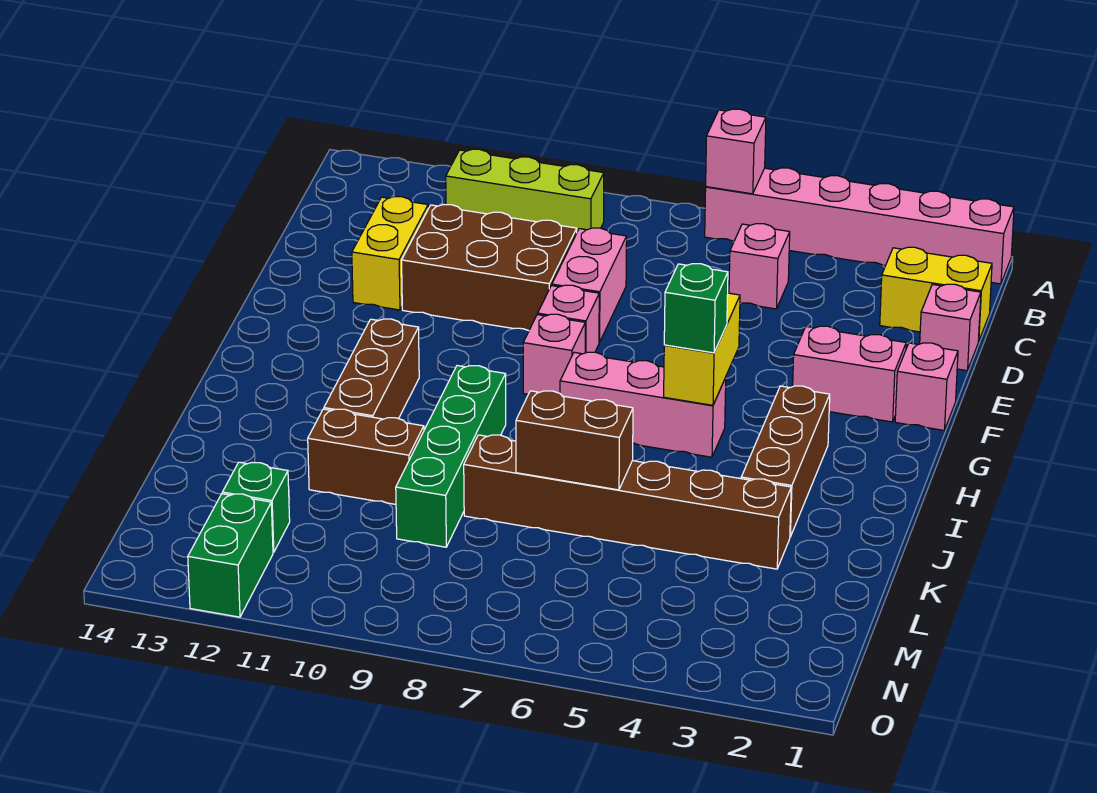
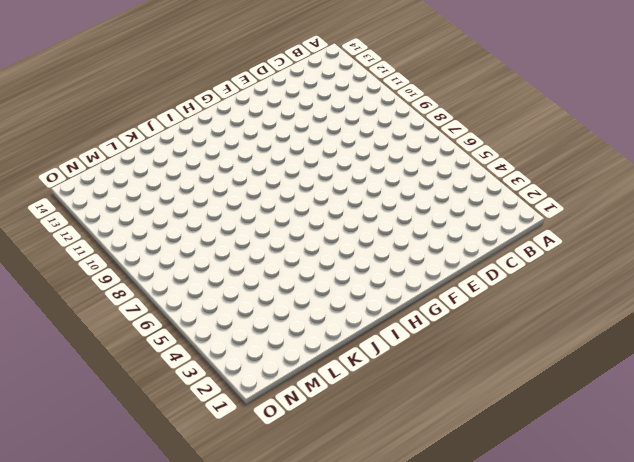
none -> pink 1x6 brick [705,168,1014,284]
none -> lime 1x3 brick [446,149,604,232]
none -> yellow 1x2 brick [880,247,992,341]

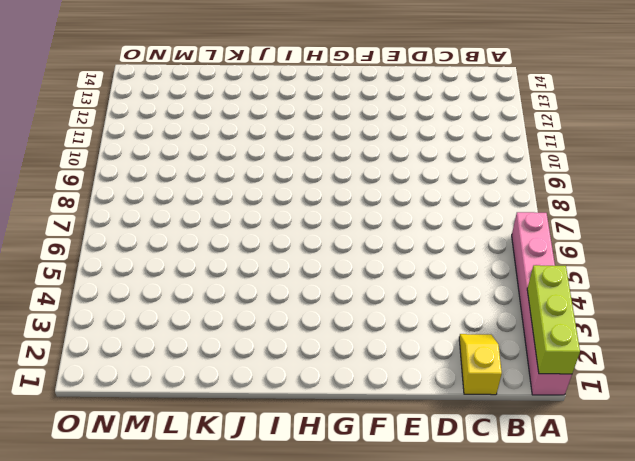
lime 1x3 brick [527,265,580,374] -> lime 1x3 brick moved to [446,149,604,232]
yellow 1x2 slope [459,334,502,395] -> yellow 1x2 brick [880,247,992,341]
none -> pink 1x1 brick [729,224,790,309]
none -> pink 1x1 brick [920,284,981,371]
none -> pink 1x2 brick [552,228,627,342]

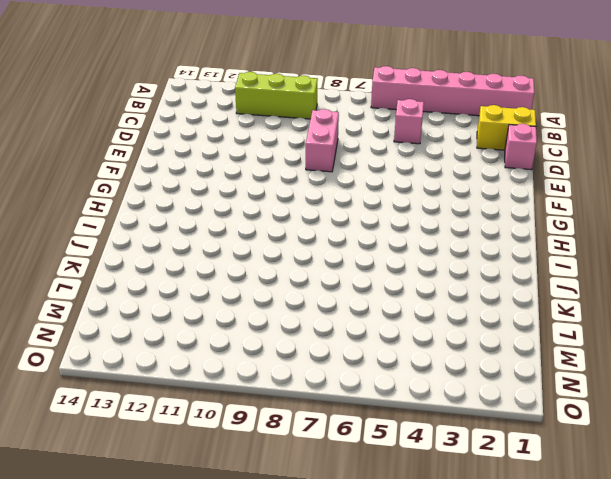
none -> brown 2x3 brick [402,205,577,331]
none -> yellow 1x2 brick [352,197,428,310]
none -> pink 1x1 brick [895,343,958,430]

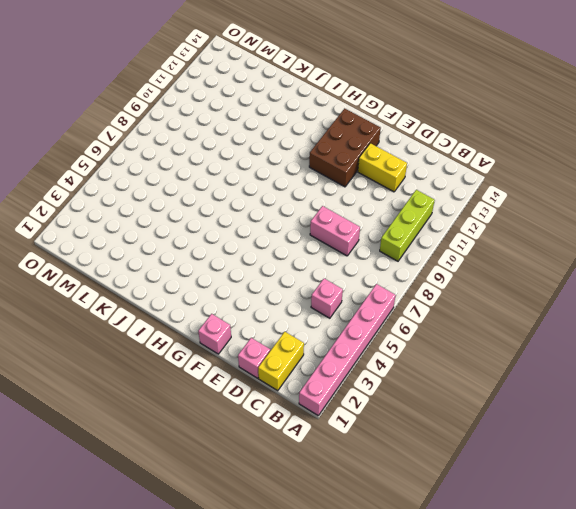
brown 2x3 brick [309,108,381,187] -> brown 2x3 brick moved to [402,205,577,331]
none -> pink 1x2 brick [793,326,906,422]
none -> pink 1x1 brick [538,285,599,353]
none -> pink 1x1 brick [523,314,585,394]

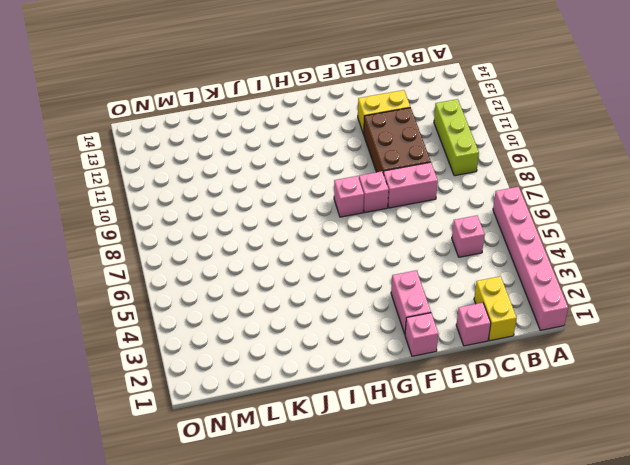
none -> brown 1x3 brick [741,386,830,537]
none -> pink 1x3 brick [560,352,726,457]
none -> brown 1x3 brick [324,319,419,419]

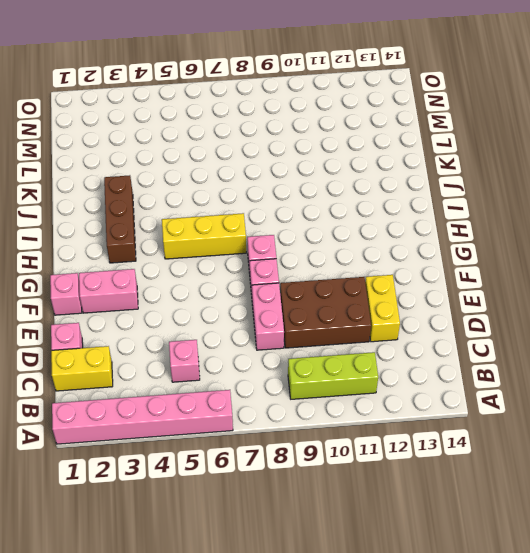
yellow 1x3 brick [162,213,246,259] -> pink 1x3 brick [560,352,726,457]
none -> brown 1x3 brick [324,319,419,419]
none -> green 1x4 brick [396,366,506,547]
none -> brown 1x6 brick [464,435,791,569]

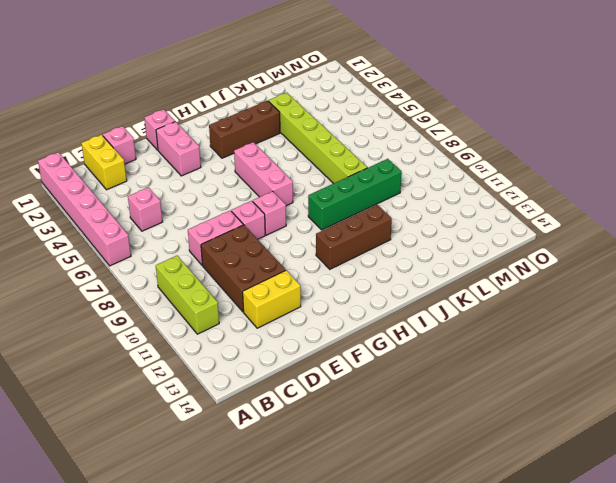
lime 1x6 brick [268,93,367,184] -> brown 1x6 brick [464,435,791,569]
none -> brown 1x2 brick [308,409,424,504]
none -> green 1x1 brick [222,462,290,552]
none -> green 1x2 brick [188,494,273,617]

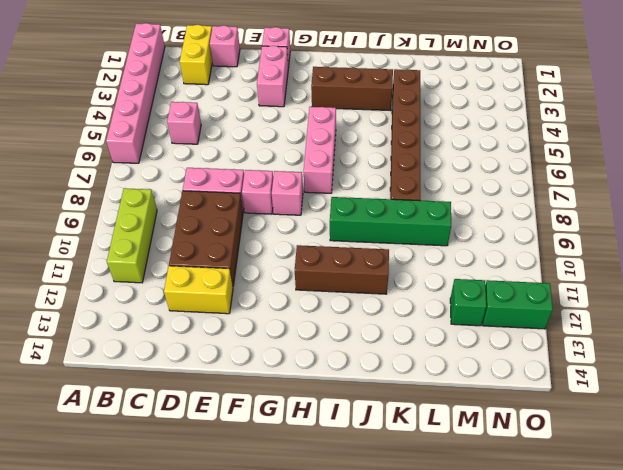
none -> brown 1x2 brick [308,409,424,504]
none -> pink 1x1 brick [706,109,766,194]
none -> yellow 1x2 brick [664,293,740,405]

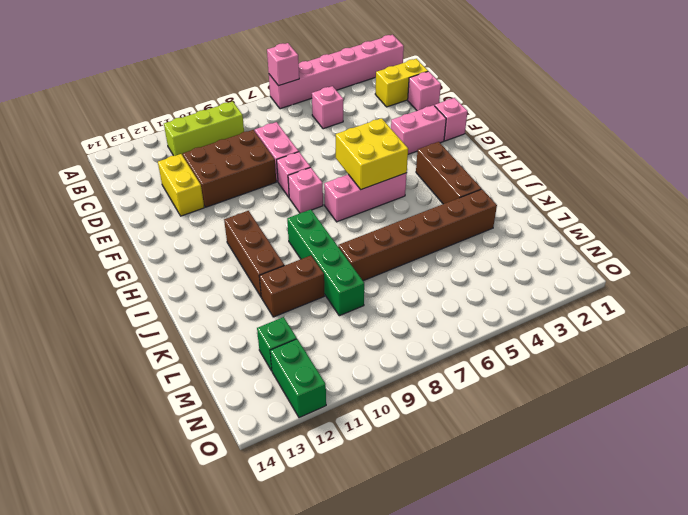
yellow 2x2 brick [336,118,408,190] -> yellow 1x2 brick [664,293,740,405]
none -> brown 1x2 brick [516,391,633,490]
none -> green 1x1 brick [664,264,728,353]

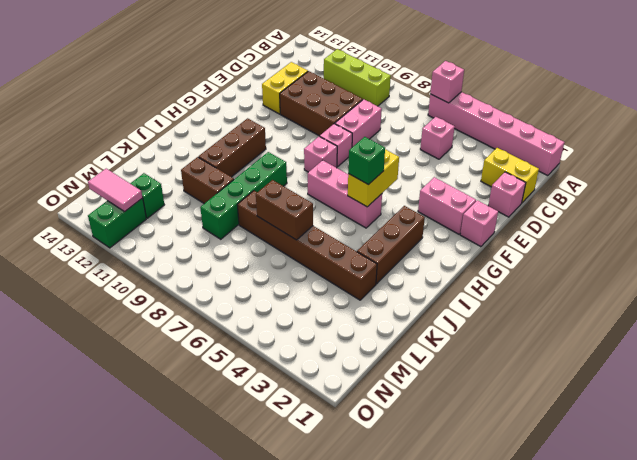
pink 1x2 tile [88,169,143,212] -> none

